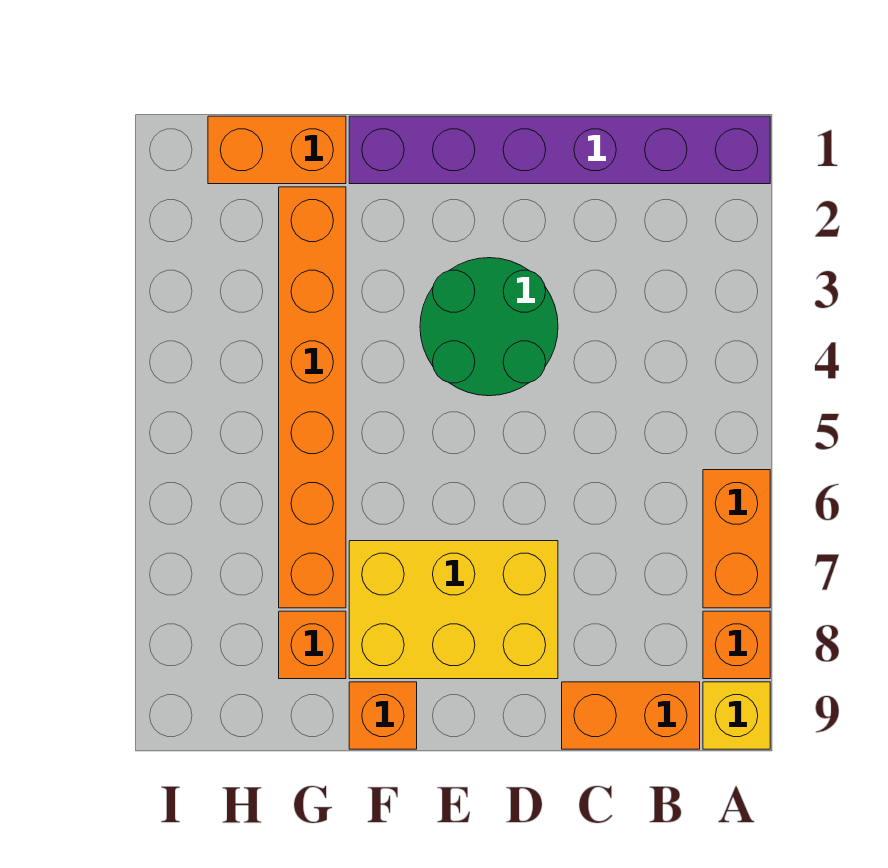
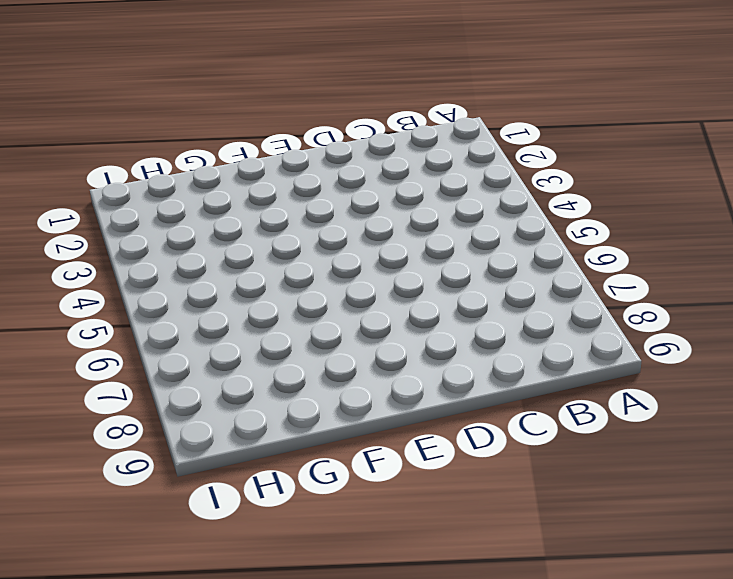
none -> purple 1x6 brick [349,116,770,184]
none -> orange 1x2 brick [703,470,770,608]

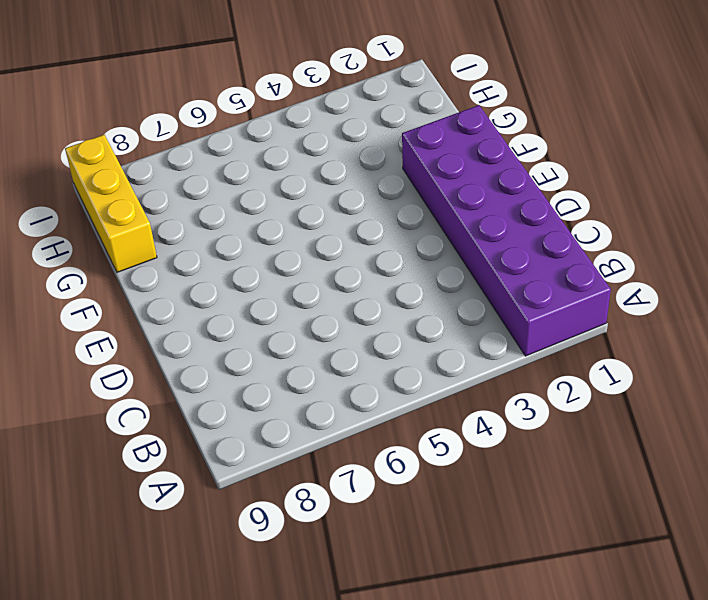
purple 2x6 brick [402,105,611,356] -> purple 1x6 brick [349,116,770,184]
yellow 1x3 brick [65,135,157,272] -> none
none -> orange 1x2 brick [703,470,770,608]
none -> orange 1x1 brick [703,611,770,679]

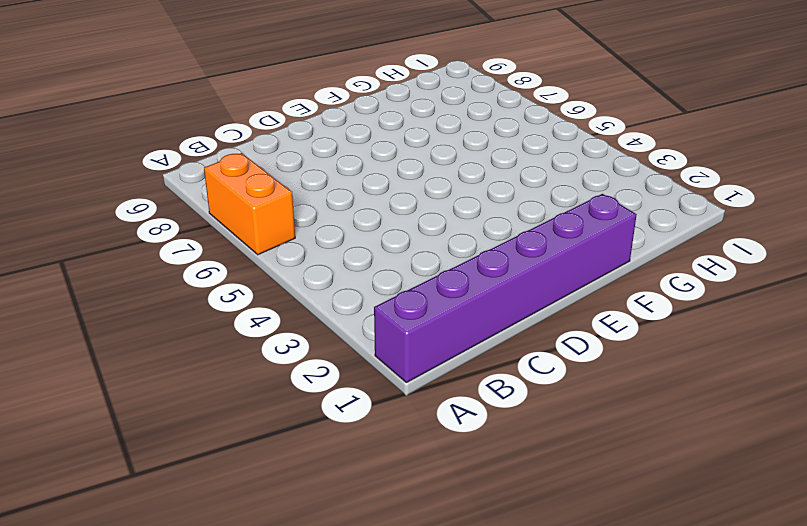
none -> orange 1x1 brick [703,611,770,679]
none -> yellow 1x1 brick [703,682,770,749]

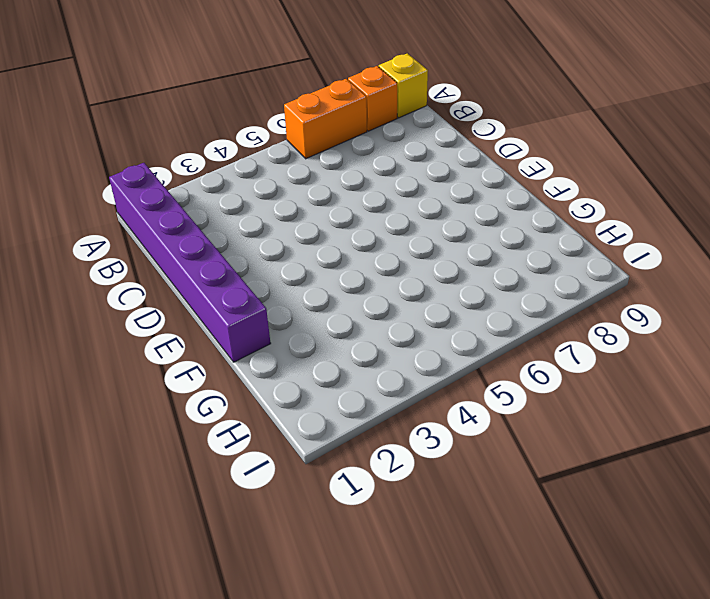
none -> orange 1x2 brick [562,682,700,749]
none -> green 2x2 round brick [420,258,558,396]

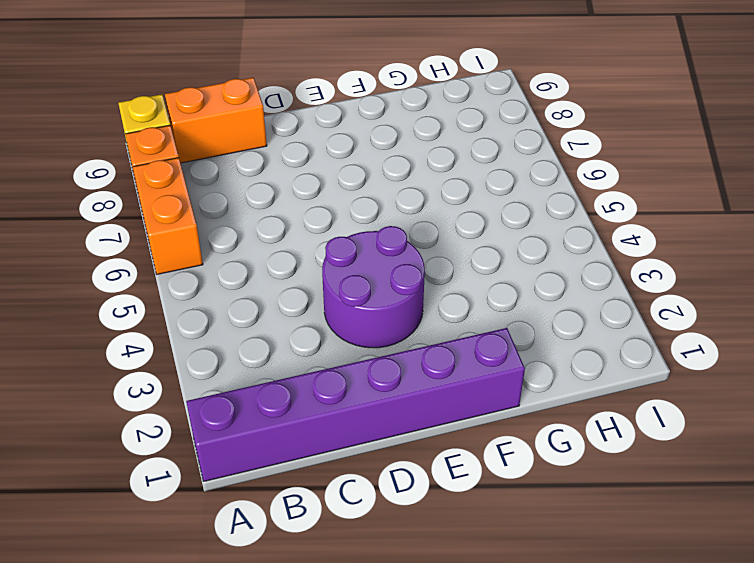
purple 2x2 round brick [322,226,425,348] -> green 2x2 round brick [420,258,558,396]
none -> yellow 2x3 brick [349,541,558,679]
none -> orange 1x1 brick [349,682,417,749]

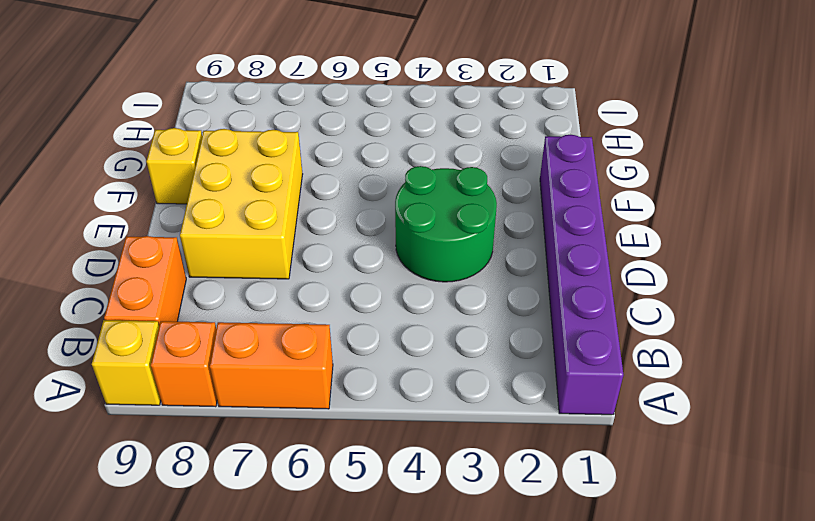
yellow 1x1 brick [146,128,202,204] -> orange 1x1 brick [349,682,417,749]
none -> orange 1x2 brick [208,116,346,184]
none -> orange 1x6 brick [279,187,346,608]

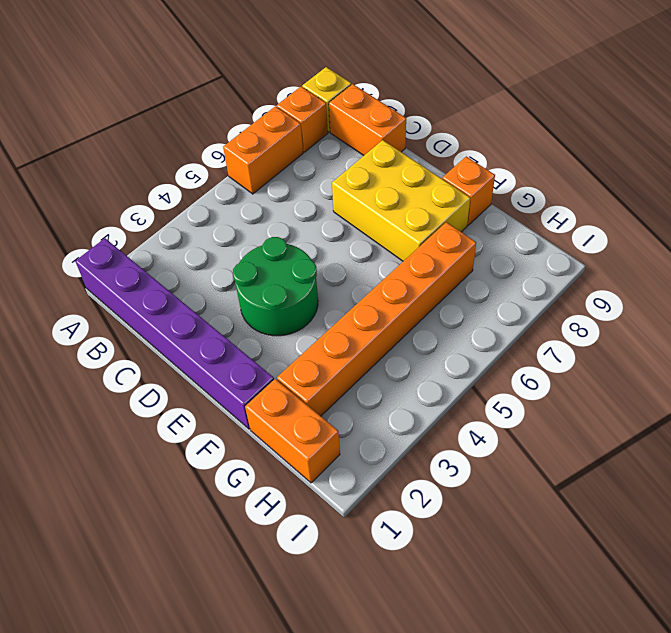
none -> orange 1x1 brick [279,611,346,679]

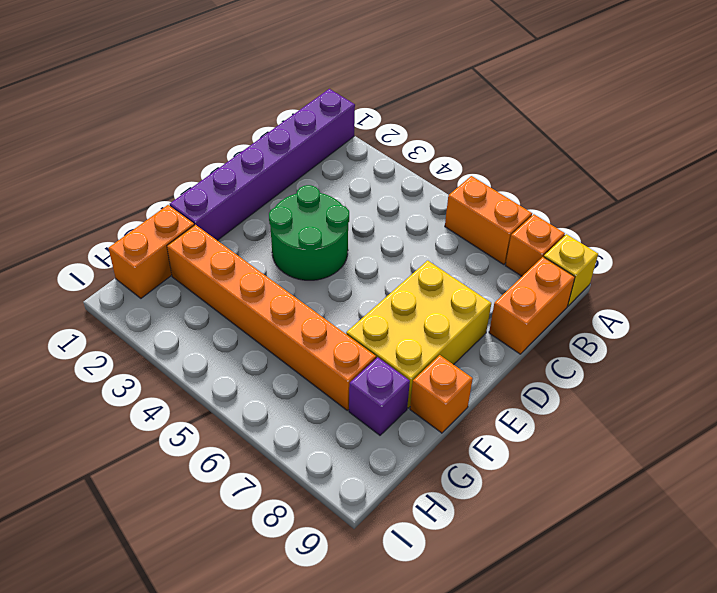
purple 1x1 brick [349,357,410,435] -> orange 1x1 brick [279,611,346,679]

